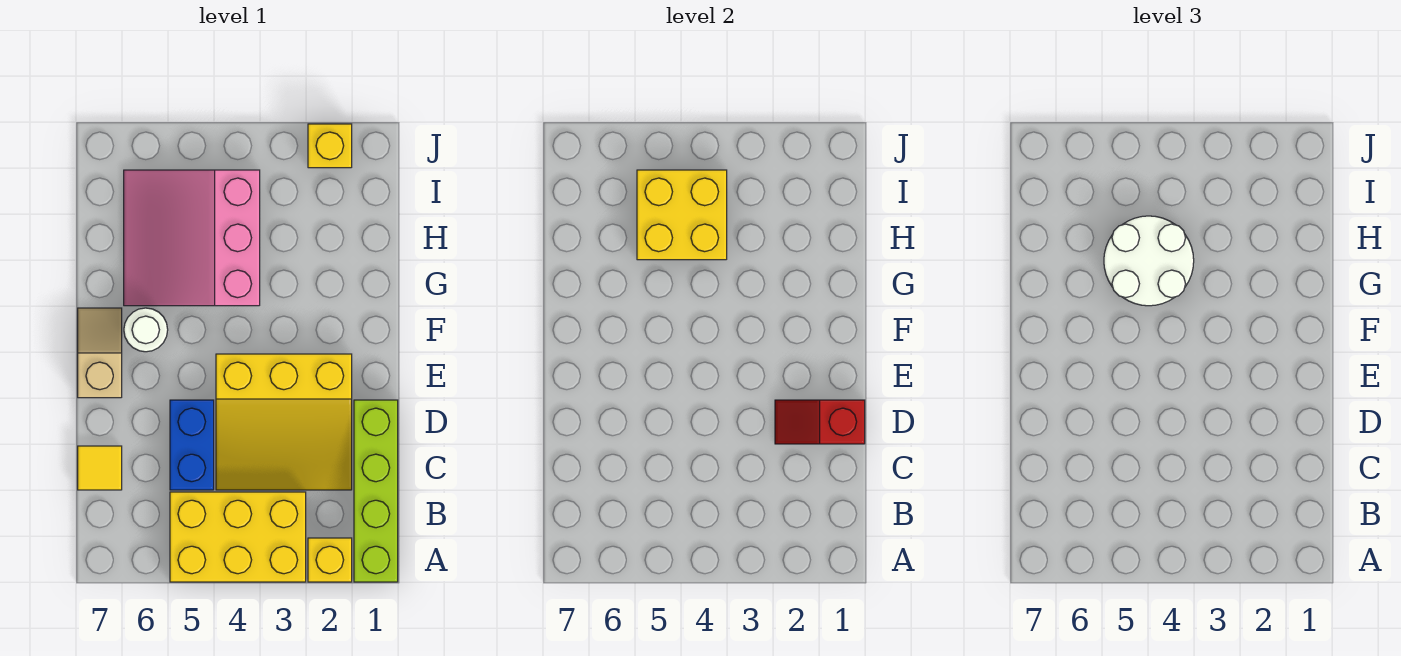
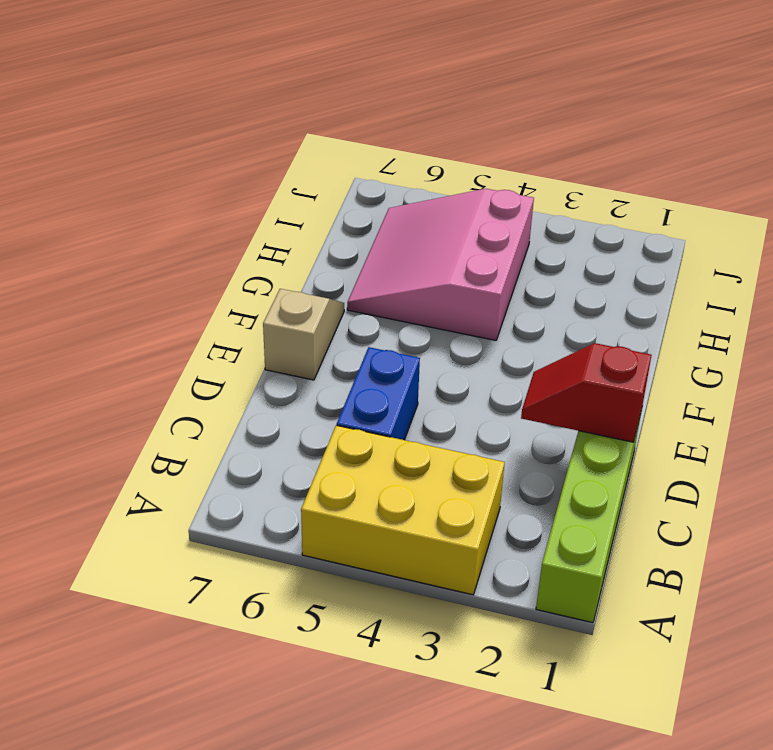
none -> yellow 1x1 brick [308,538,352,582]
none -> yellow 3x3 slope [216,354,352,490]
none -> yellow 1x1 tile [78,446,122,490]

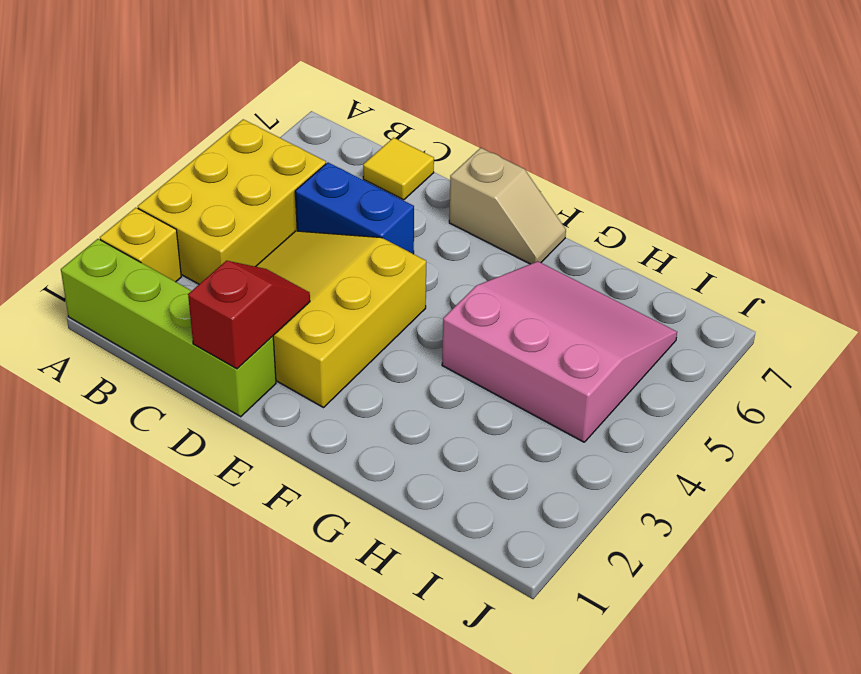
none -> white 1x1 round brick [124,308,168,352]
none -> yellow 1x1 brick [308,124,352,168]
none -> yellow 2x2 brick [637,170,727,260]

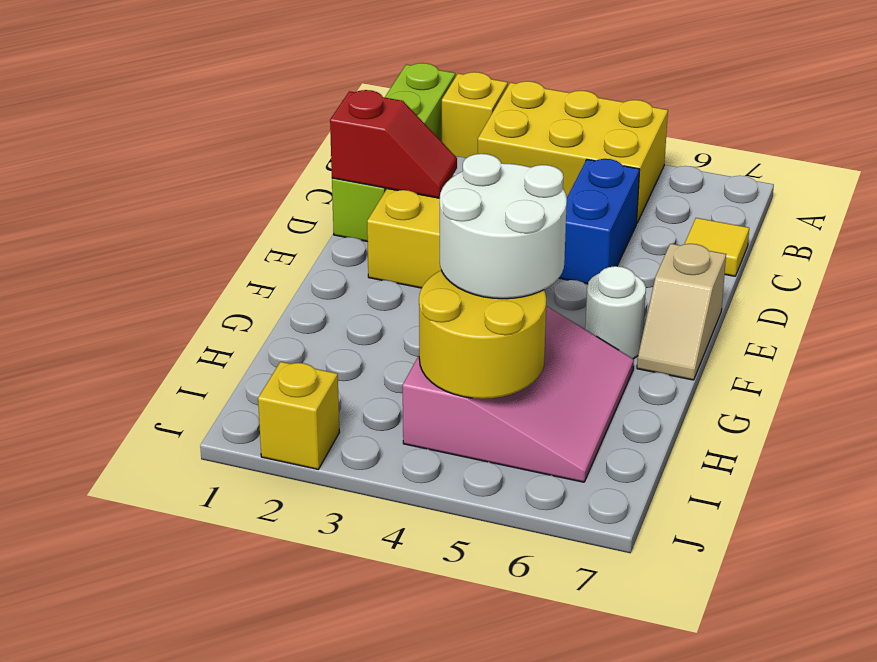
yellow 2x2 round brick [419,270,546,399] -> yellow 2x2 brick [637,170,727,260]

